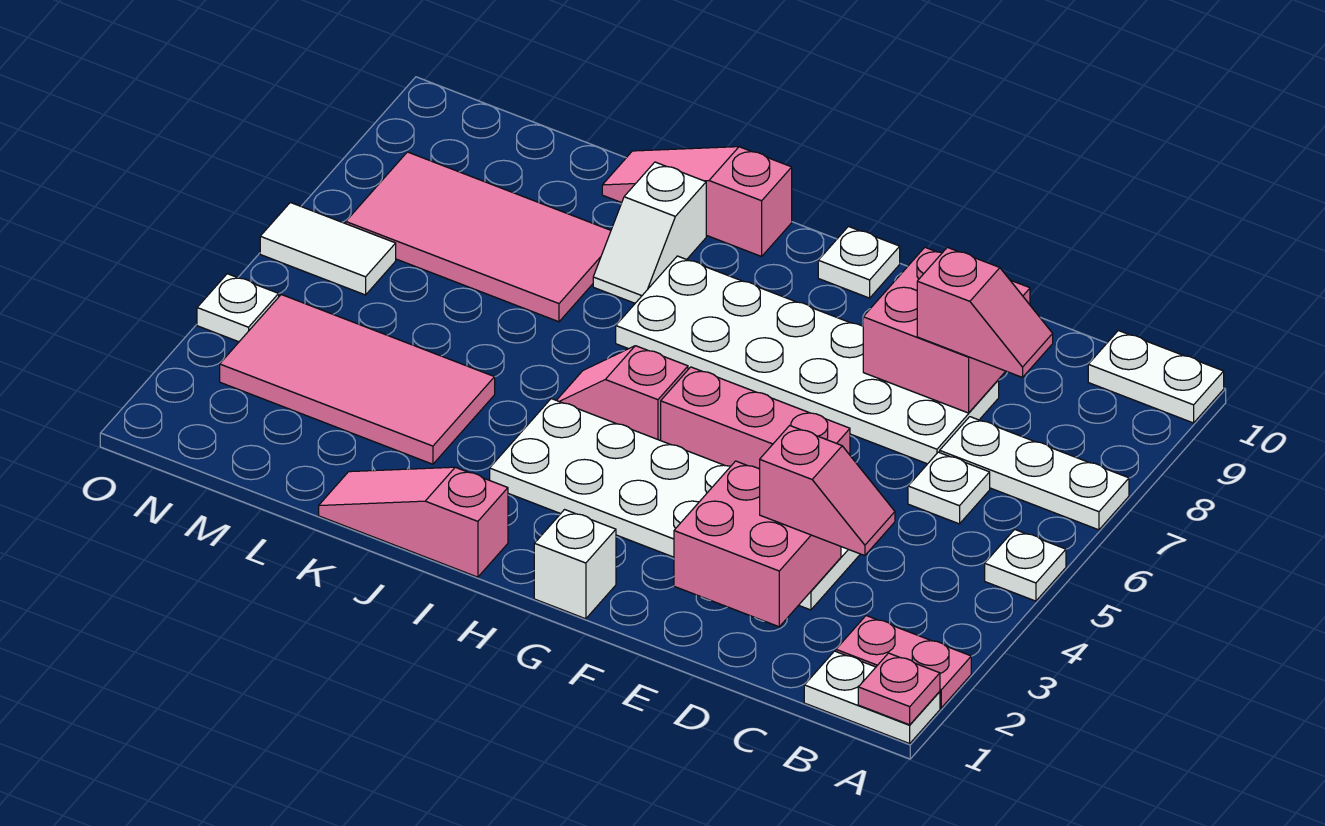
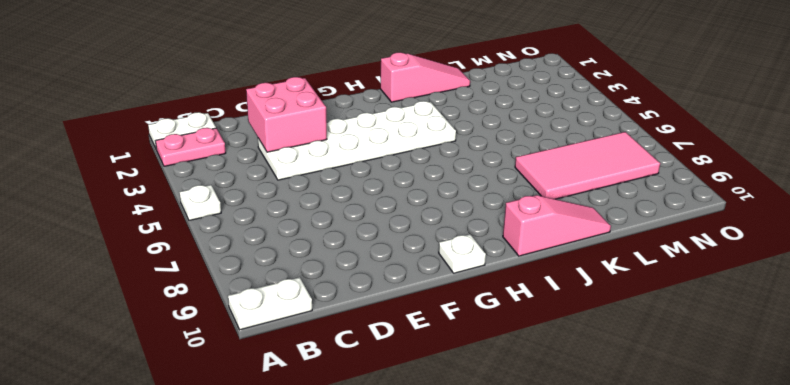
none -> white 1x3 plate [940,417,1129,530]
none -> white 1x1 plate [908,452,990,524]
none -> white 2x6 plate [616,256,999,464]

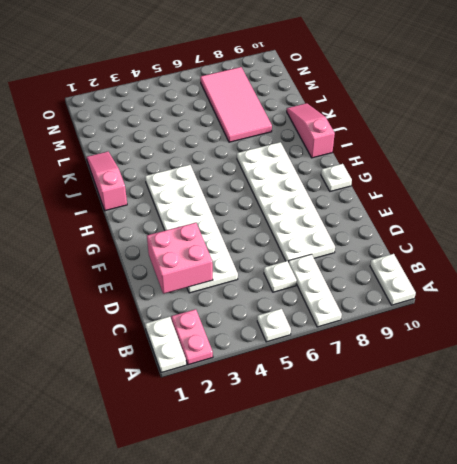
none -> pink 1x3 brick [661,367,850,469]
none -> white 1x1 brick [534,510,616,619]
none -> pink 1x2 slope [557,346,688,441]

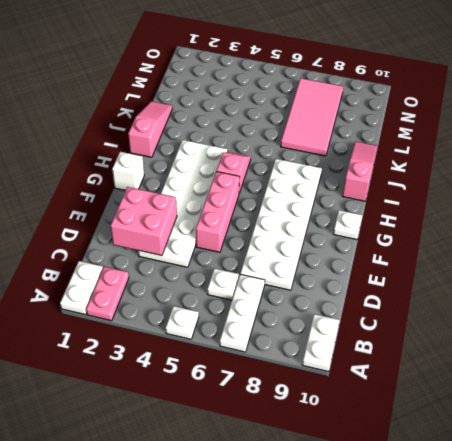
none -> white 1x2 slope [593,162,706,303]
none -> pink 2x4 tile [220,295,495,464]
none -> white 1x2 tile [260,202,396,295]

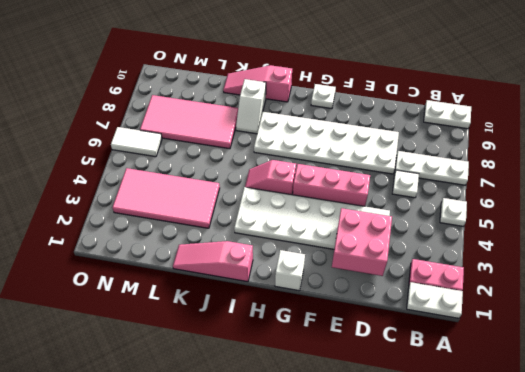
none -> white 1x1 plate [197,274,279,342]
none -> pink 1x1 plate [858,653,940,725]
none -> pink 2x2 brick [863,247,1030,413]

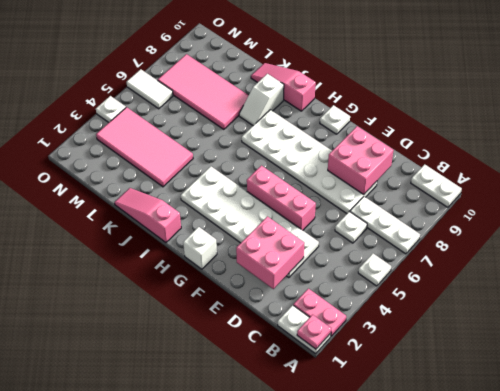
none -> pink 1x2 slope [557,346,688,441]
none -> pink 1x2 slope [760,426,895,556]
none -> pink 1x2 slope [917,247,1053,377]

